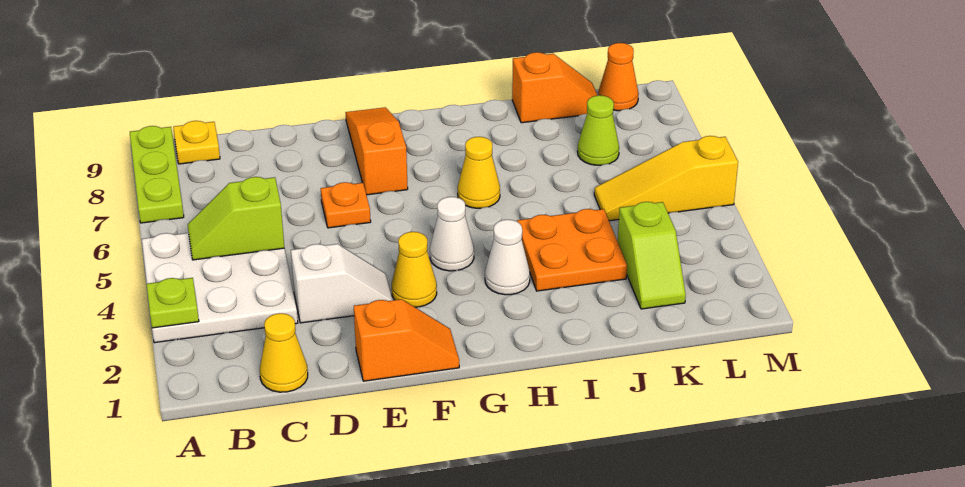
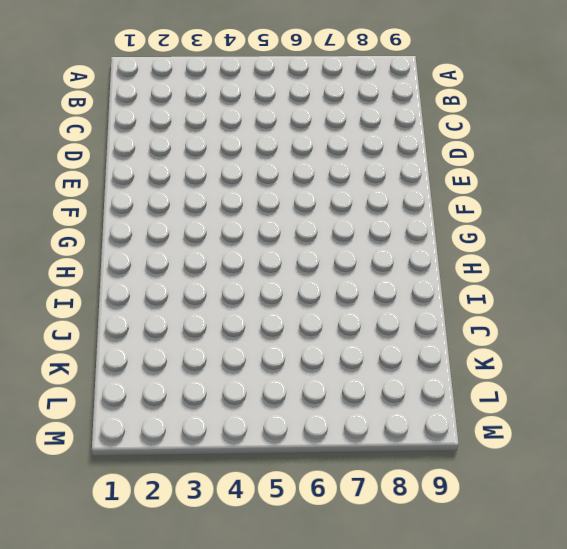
none -> white 3x3 plate [142,233,298,343]
none -> lime 1x3 plate [130,126,184,223]
none -> yellow 1x1 plate [173,121,220,164]

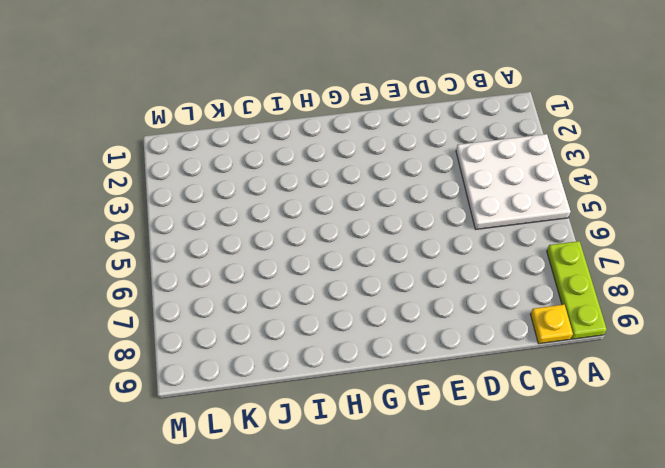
none -> yellow 1x1 cone [260,313,308,392]
none -> white 1x2 slope [291,244,392,323]
none -> orange 1x2 slope [354,299,459,381]

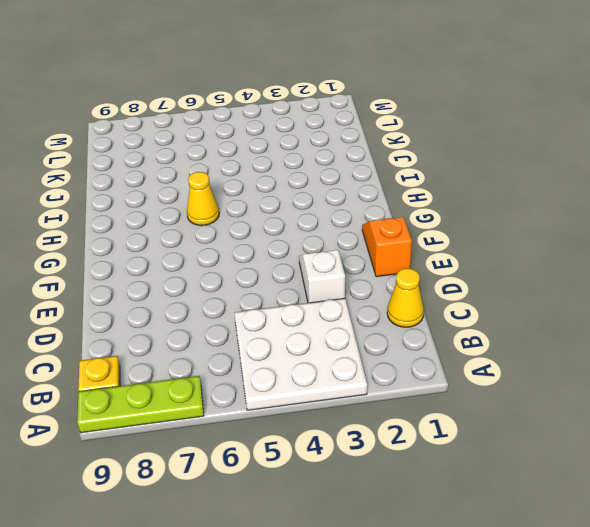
none -> orange 1x1 plate [321,182,371,228]
none -> yellow 1x1 cone [392,232,437,307]
none -> orange 1x3 slope [346,107,408,195]

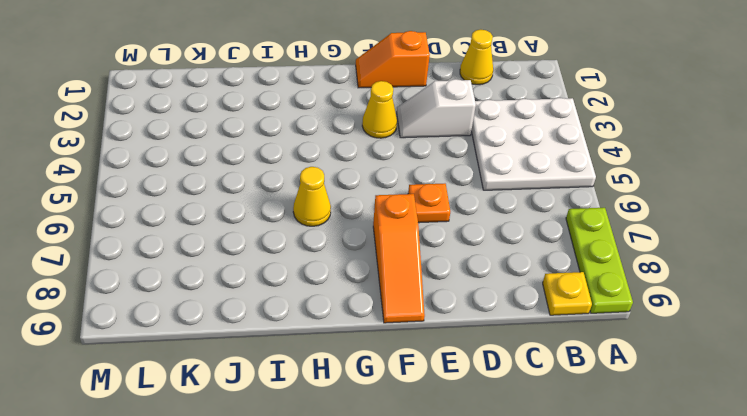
none -> white 1x1 cone [430,197,474,271]
none -> white 1x1 cone [485,220,530,295]
none -> orange 2x2 plate [517,209,627,291]

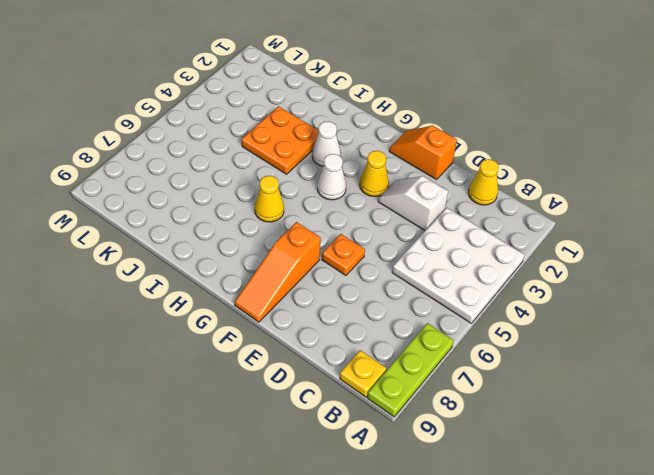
none -> orange 1x2 slope [512,52,598,123]
none -> lime 1x2 slope [618,202,686,309]
none -> yellow 1x3 slope [594,136,738,221]

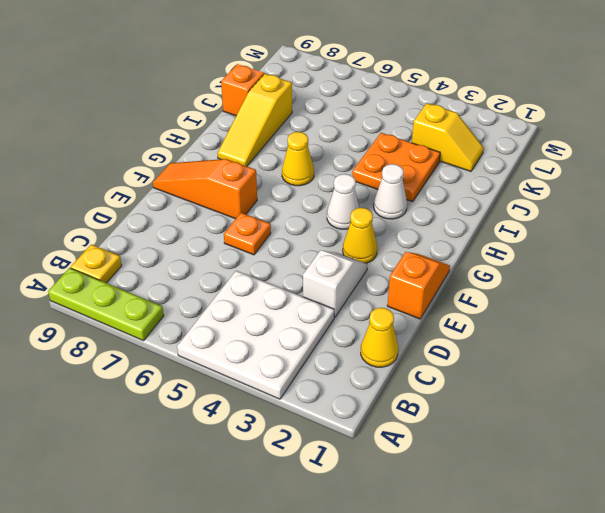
yellow 1x3 slope [218,74,292,166] -> yellow 1x3 slope moved to [594,136,738,221]
yellow 1x2 slope [412,103,484,171] -> lime 1x2 slope [618,202,686,309]
none -> lime 1x1 cone [577,95,619,165]
none -> orange 1x1 cone [598,43,639,111]
none -> lime 1x1 plate [147,278,199,328]

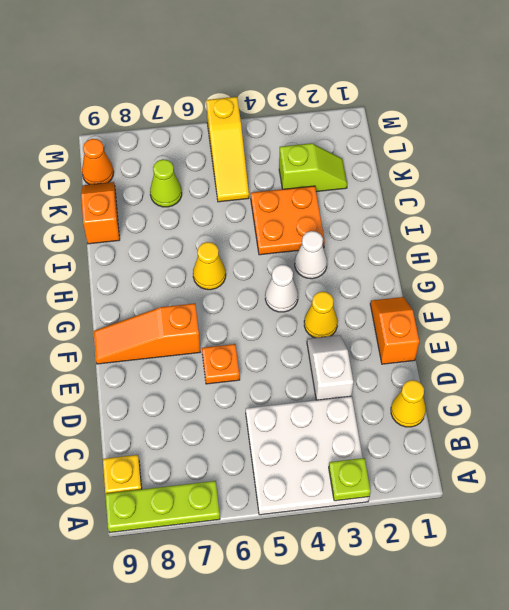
none -> lime 1x2 slope [188,177,284,260]

